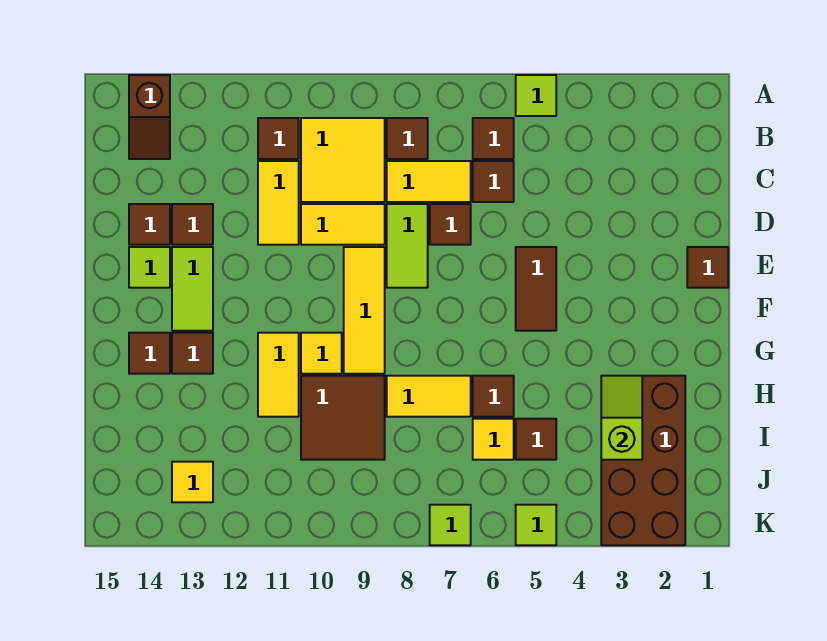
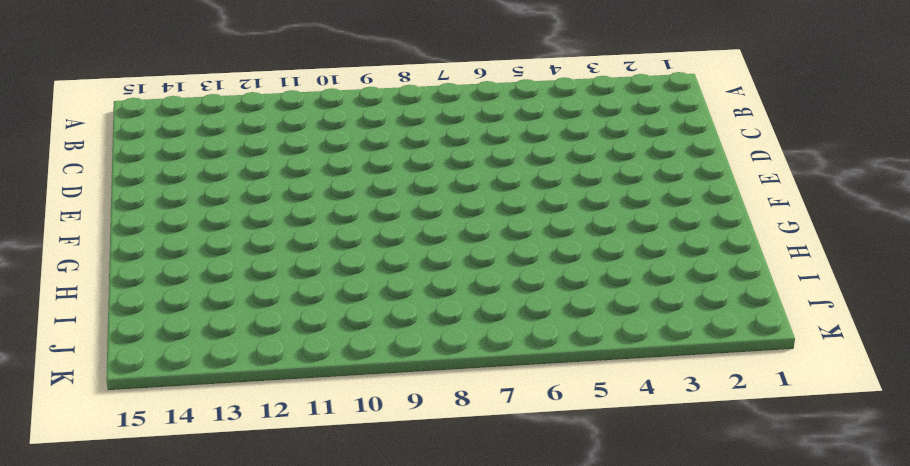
none -> lime 1x1 tile [516,75,556,116]
none -> brown 1x2 slope [129,75,170,159]
none -> brown 1x1 tile [473,118,514,159]
none -> brown 1x1 tile [387,118,428,159]

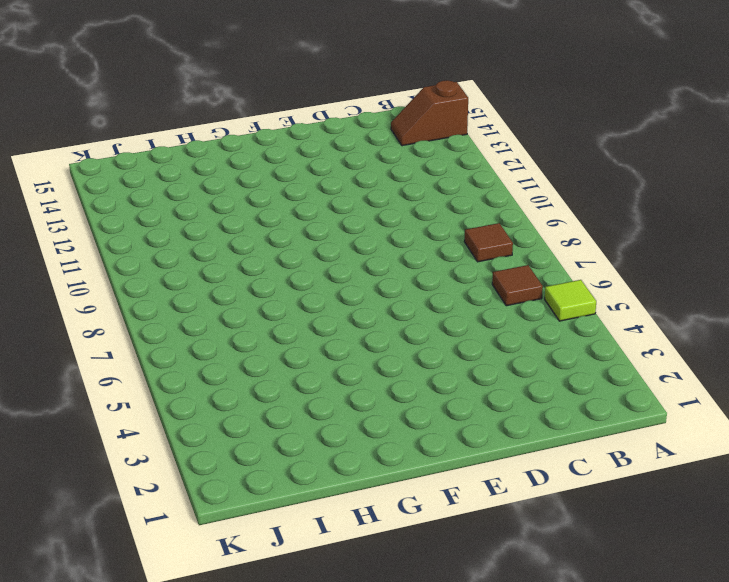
none -> yellow 2x2 tile [301,118,385,202]
none -> brown 1x1 tile [258,118,299,159]
none -> brown 1x1 tile [473,161,514,202]
none -> yellow 1x2 tile [387,161,471,202]

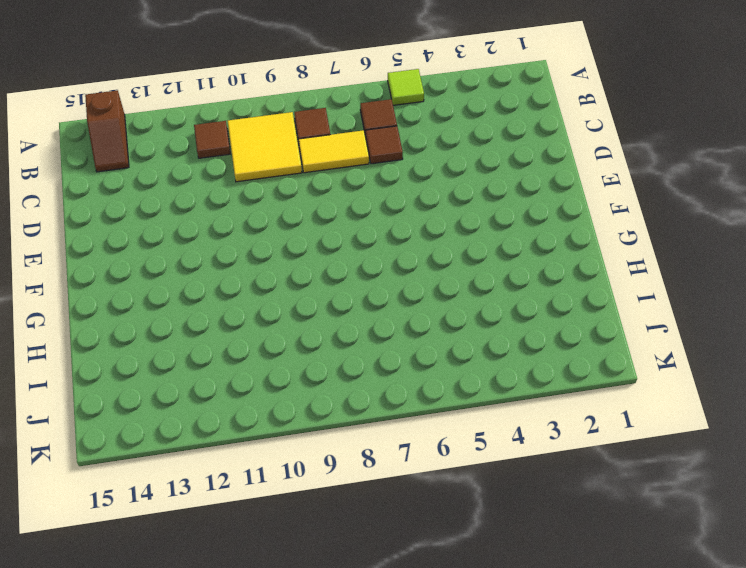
none -> yellow 1x2 tile [258,161,299,245]
none -> brown 1x1 tile [430,204,471,245]
none -> lime 1x2 tile [387,204,428,288]
none -> yellow 1x2 tile [301,204,385,245]

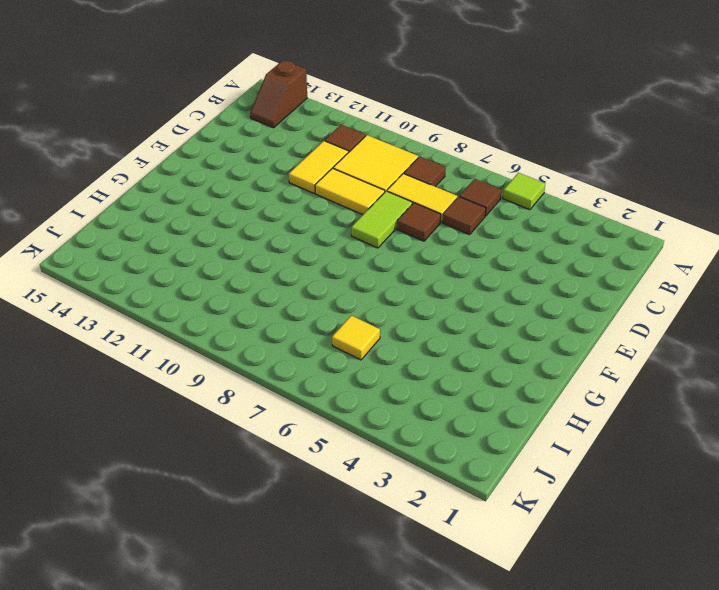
none -> brown 1x1 tile [172,204,213,245]
none -> brown 1x1 tile [129,204,170,245]
none -> brown 1x1 tile [687,247,728,288]
none -> brown 1x2 tile [516,247,556,331]

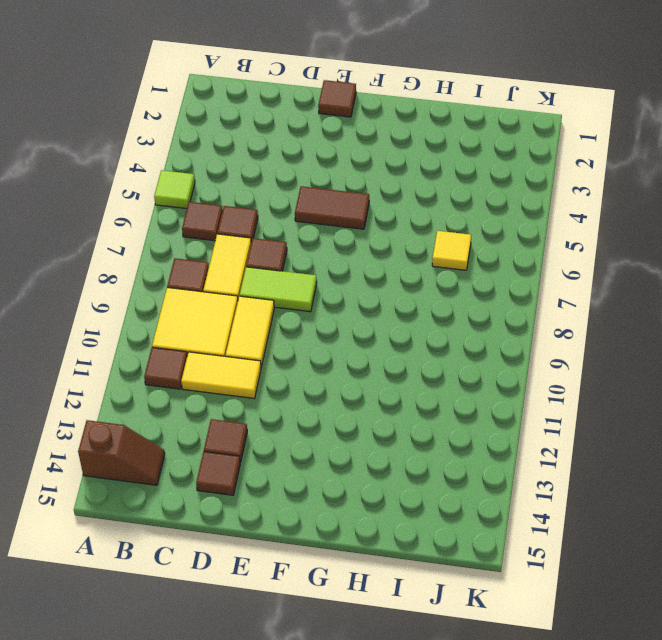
none -> yellow 1x3 tile [344,247,385,374]
none -> lime 1x2 tile [172,247,213,331]
none -> lime 1x1 tile [129,247,170,288]
none -> yellow 1x1 tile [301,333,342,374]

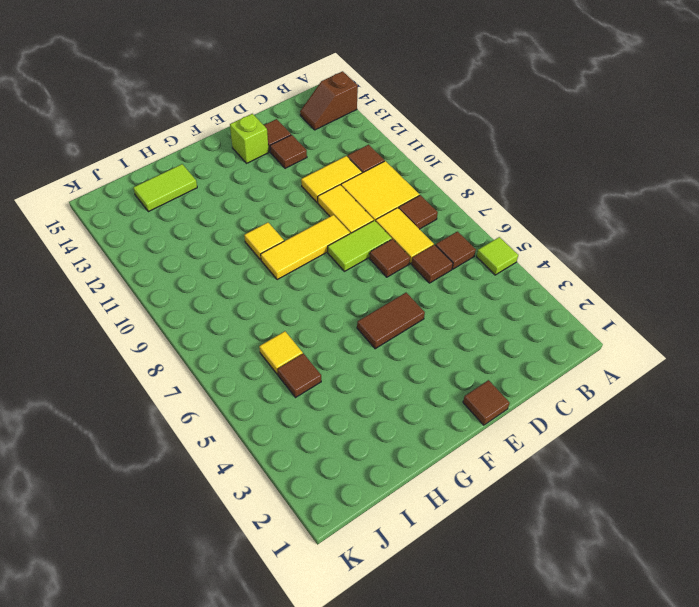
lime 1x1 brick [230,114,269,163] -> lime 1x1 tile [129,247,170,288]
lime 1x2 tile [133,164,197,212] -> lime 1x2 tile moved to [172,247,213,331]
none -> yellow 1x2 tile [258,333,299,417]
none -> brown 1x1 tile [172,333,213,374]
none -> brown 1x1 tile [129,333,170,374]
none -> brown 2x4 brick [601,376,685,545]

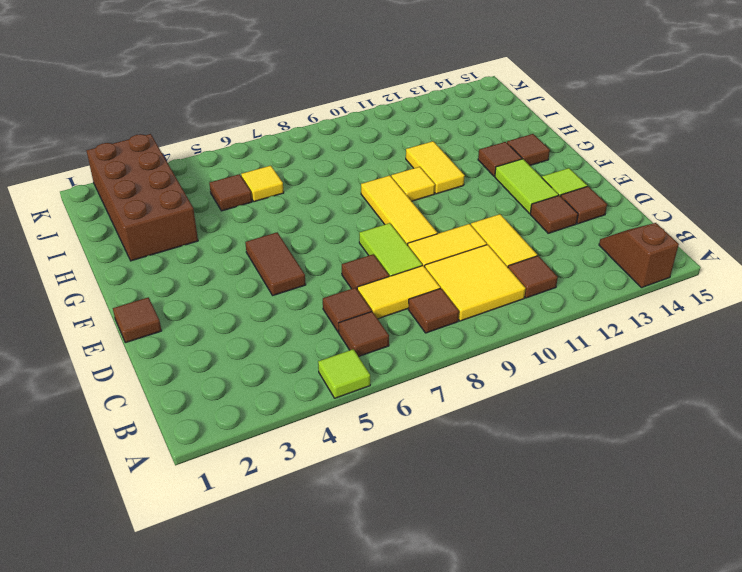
none -> brown 1x1 tile [473,376,514,417]
none -> yellow 1x2 tile [387,376,471,417]
none -> brown 2x2 tile [301,376,385,460]
none -> yellow 1x1 tile [172,462,213,502]

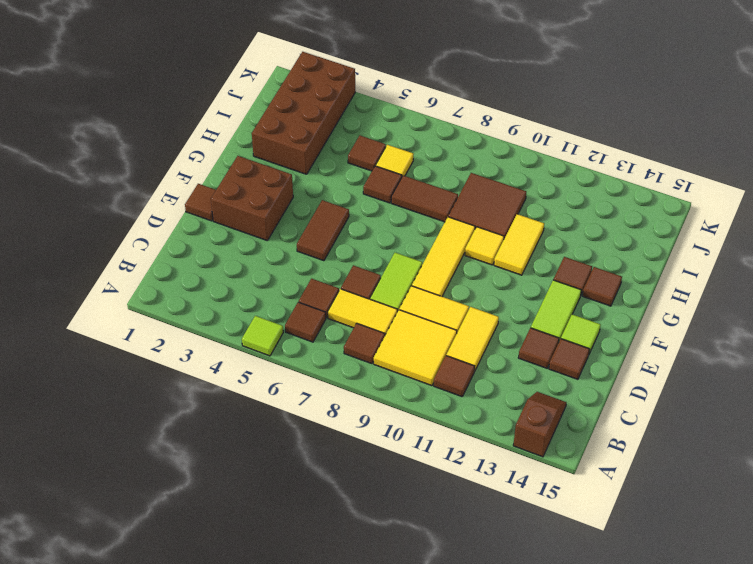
brown 2x2 brick [211,156,293,241] -> none
brown 1x2 tile [391,176,458,222] -> yellow 1x2 tile [387,376,471,417]
none -> yellow 1x1 tile [172,462,213,502]
none -> lime 1x1 tile [516,505,556,545]
none -> lime 1x1 tile [430,505,471,545]
none -> lime 1x2 slope [601,376,642,460]

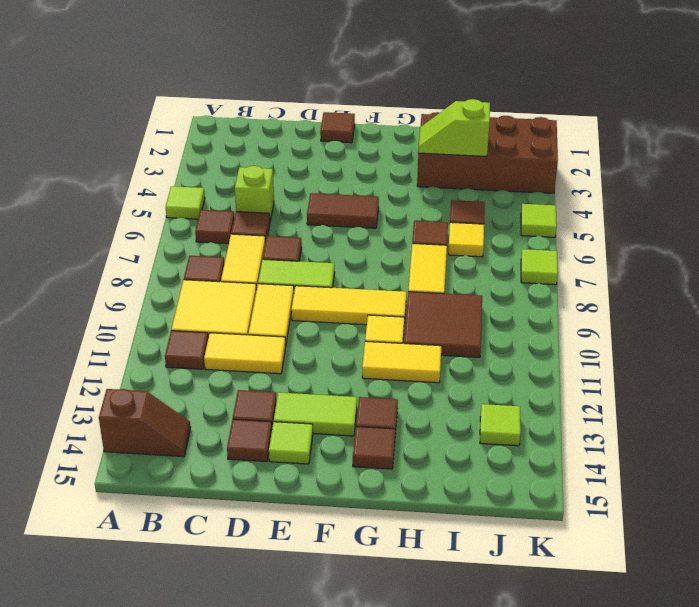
lime 1x1 brick [235,166,274,221] -> none
lime 1x1 tile [480,404,521,446] -> yellow 1x1 tile [172,462,213,502]

